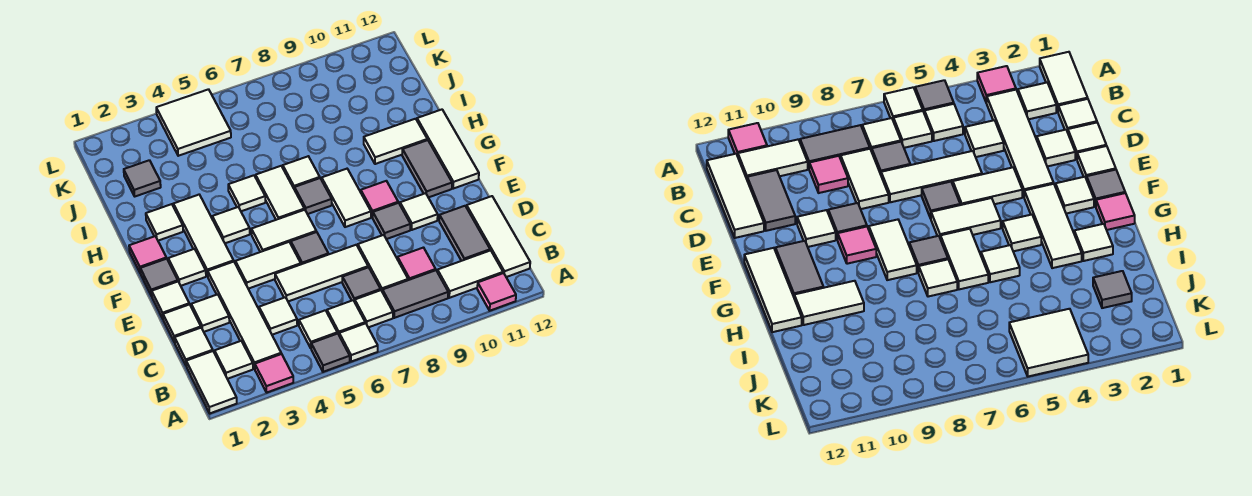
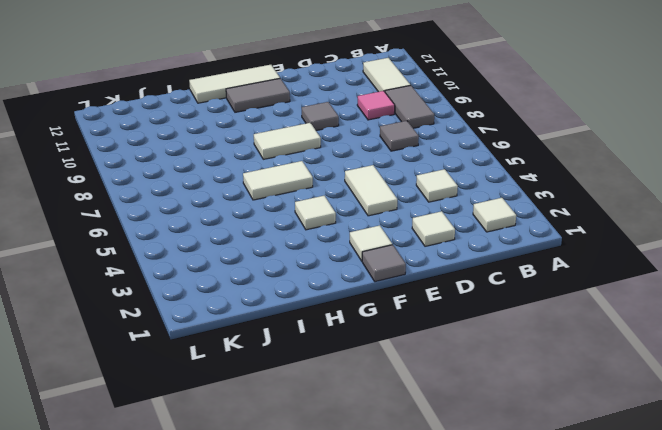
none -> white 1x2 tile [186,351,237,413]
none -> pink 1x1 tile [255,354,293,392]
none -> grey 1x1 tile [311,333,350,372]
none -> white 1x1 tile [339,323,378,362]

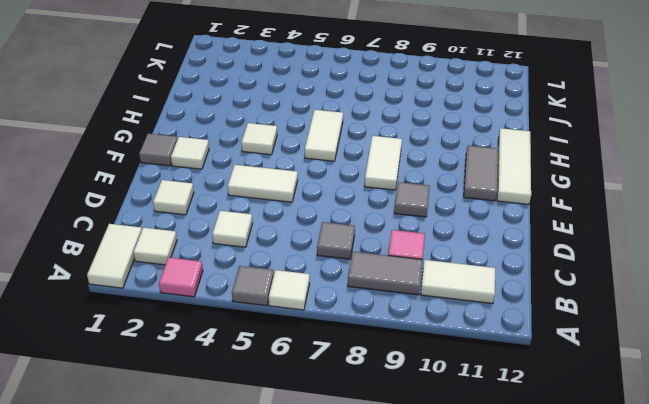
none -> pink 1x1 tile [477,273,516,311]
none -> white 1x4 tile [208,262,281,369]
none -> white 1x1 tile [299,310,337,348]
none -> white 1x1 tile [327,300,365,334]

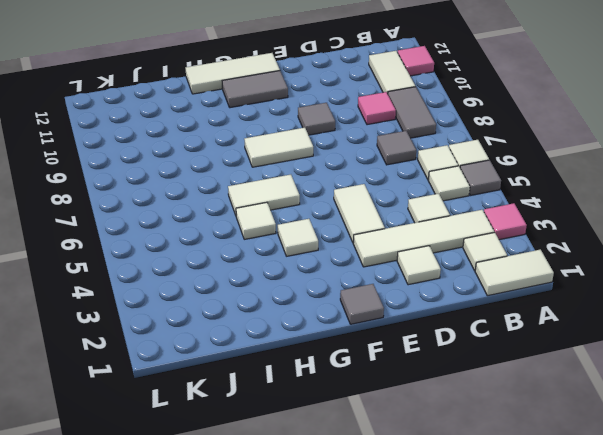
none -> white 1x1 tile [355,290,393,327]
none -> white 1x3 tile [466,196,530,277]
none -> white 1x1 tile [175,328,213,365]
none -> white 1x2 tile [358,235,408,290]

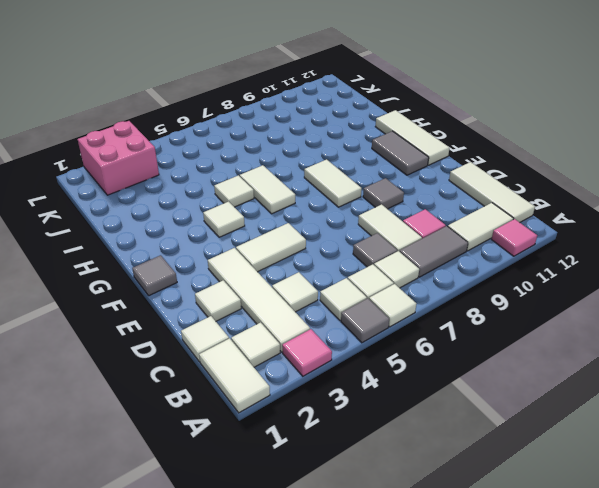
pink 2x2 brick [78,121,159,195] -> none
none -> grey 1x2 tile [439,206,490,261]
none -> white 1x1 tile [163,304,201,342]
none -> white 1x3 tile [275,245,368,301]
none -> white 1x1 tile [152,282,189,319]

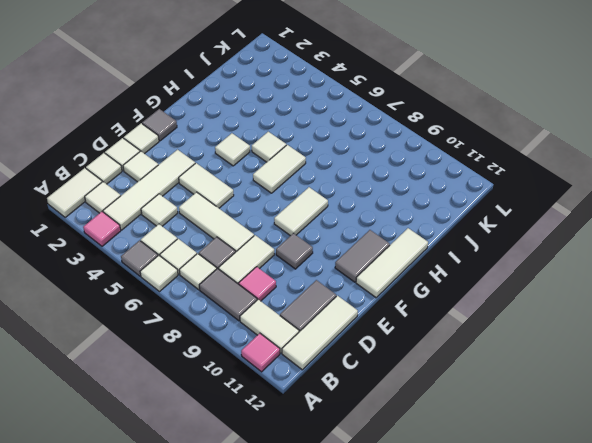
none -> grey 1x1 tile [291,232,328,264]
none -> white 1x1 tile [400,193,438,230]
none -> white 1x1 tile [168,249,206,286]
none -> white 1x3 tile [173,195,234,276]

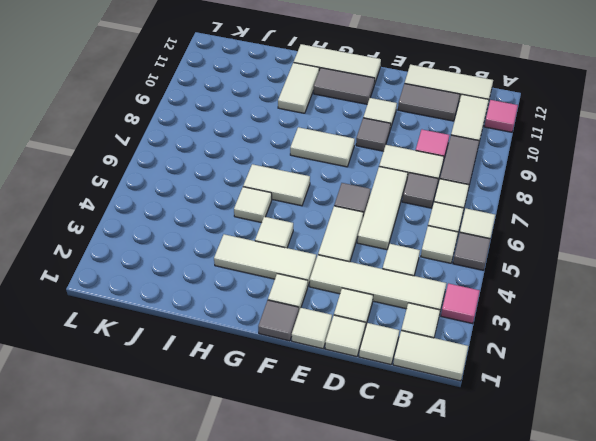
none -> white 1x2 tile [251,210,316,252]
none -> pink 1x1 tile [361,181,398,218]
none -> pink 1x1 tile [129,236,166,273]
none -> grey 1x1 tile [294,178,332,214]

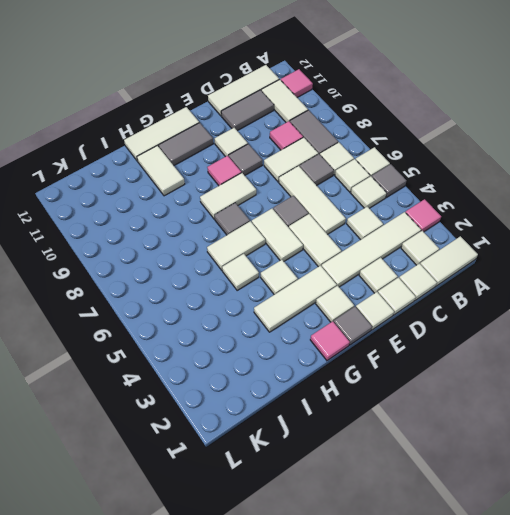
none -> white 1x1 tile [146,204,183,241]
none -> white 1x1 tile [283,156,320,188]
none -> grey 1x1 tile [124,160,161,196]
none -> white 2x2 tile [156,89,231,156]

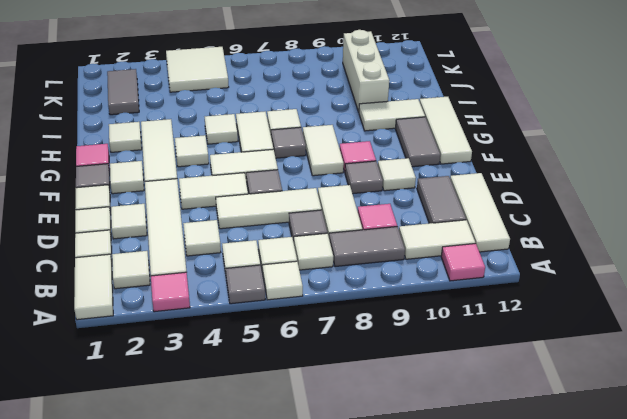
white 1x3 brick [343,30,389,112] -> none
grey 1x2 tile [107,69,139,115] -> grey 1x1 tile [124,160,161,196]

